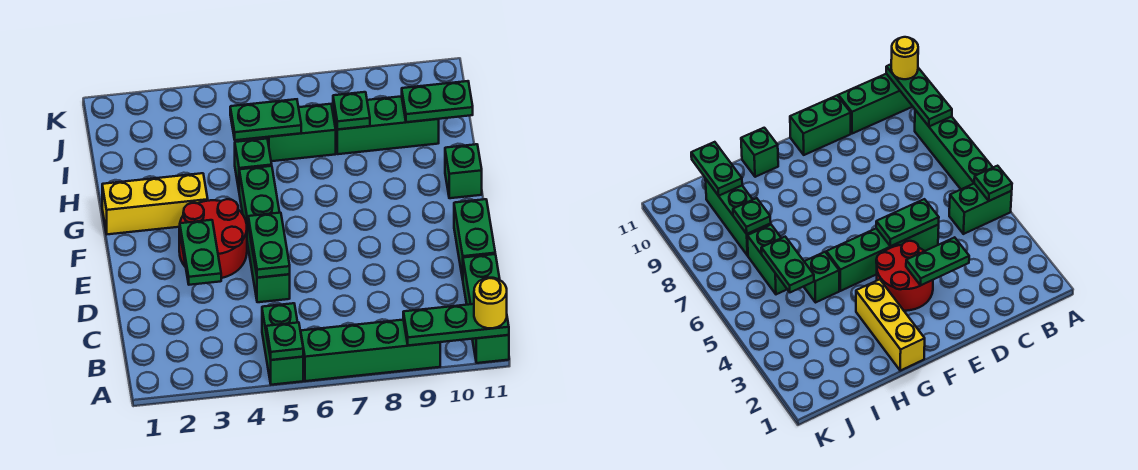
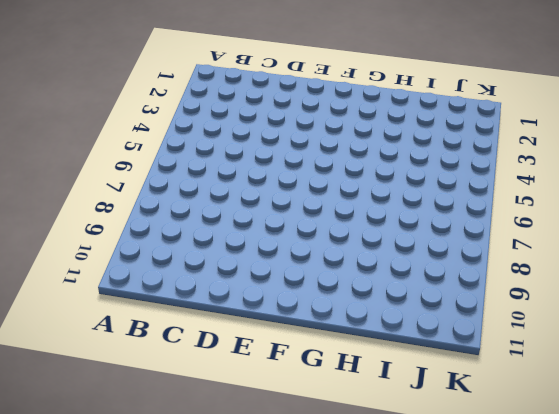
none -> green 1x2 brick [262,303,303,385]
none -> green 1x4 brick [301,320,440,381]
none -> green 1x3 brick [463,254,509,363]

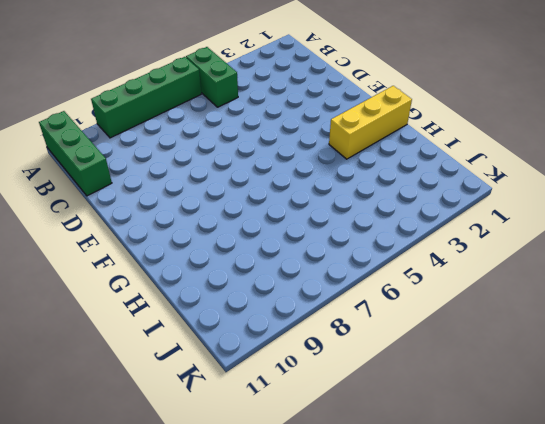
none -> green 1x4 brick [239,166,290,302]
none -> green 1x2 brick [454,199,495,279]
none -> red 2x2 round brick [179,199,247,278]

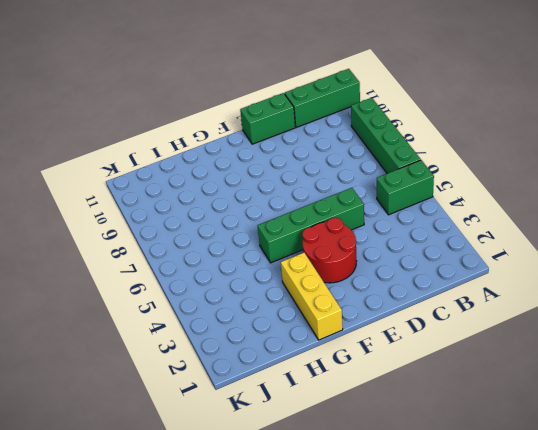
none -> green 1x1 brick [445,144,482,198]
none -> green 1x1 brick [235,139,272,189]
none -> green 1x2 brick [265,104,336,161]

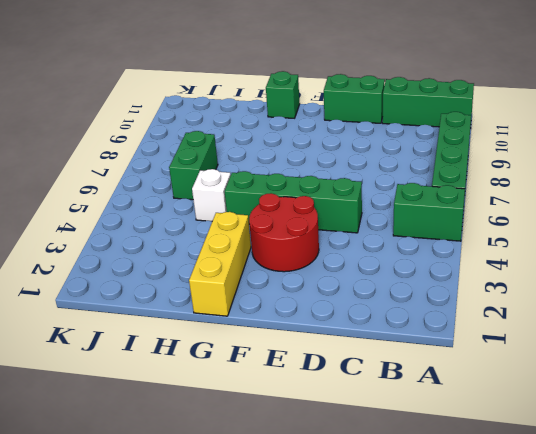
white 1x1 brick [192,169,231,221] -> green 1x1 brick [235,139,272,189]
none -> green 1x3 brick [333,96,439,154]
none -> green 1x1 plate [266,322,303,360]
none -> green 1x3 plate [403,304,509,346]

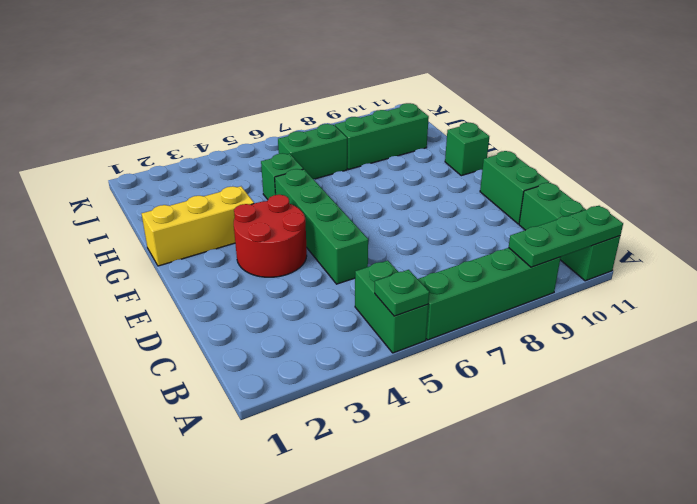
none -> green 1x2 plate [180,220,221,285]
none -> green 1x2 plate [248,213,290,278]
none -> green 1x2 plate [230,99,301,140]

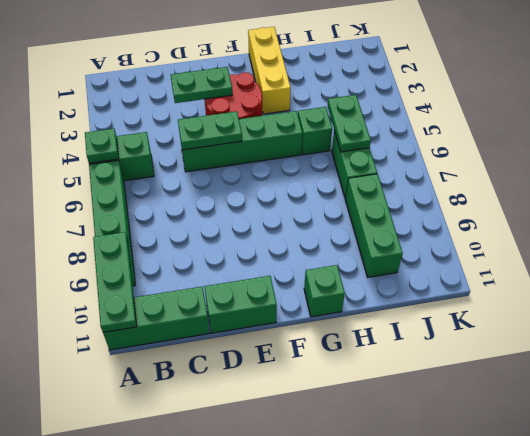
none -> green 1x1 plate [333,92,370,129]
none -> green 1x2 plate [402,81,473,122]
none -> yellow 1x1 round brick [474,278,507,328]

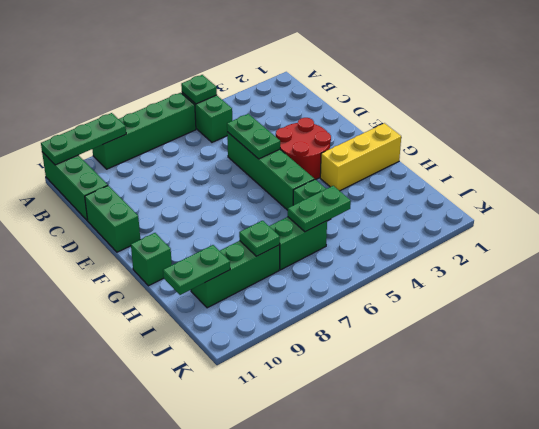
none -> green 1x2 plate [180,220,221,285]
none -> yellow 1x1 round brick [474,278,507,328]

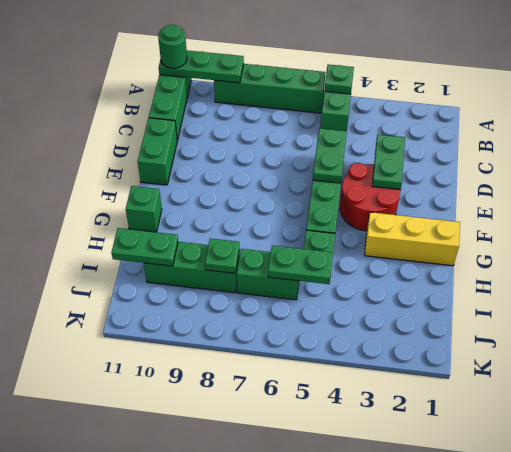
green 1x1 round brick [158,25,187,68] -> yellow 1x1 round brick [474,278,507,328]

